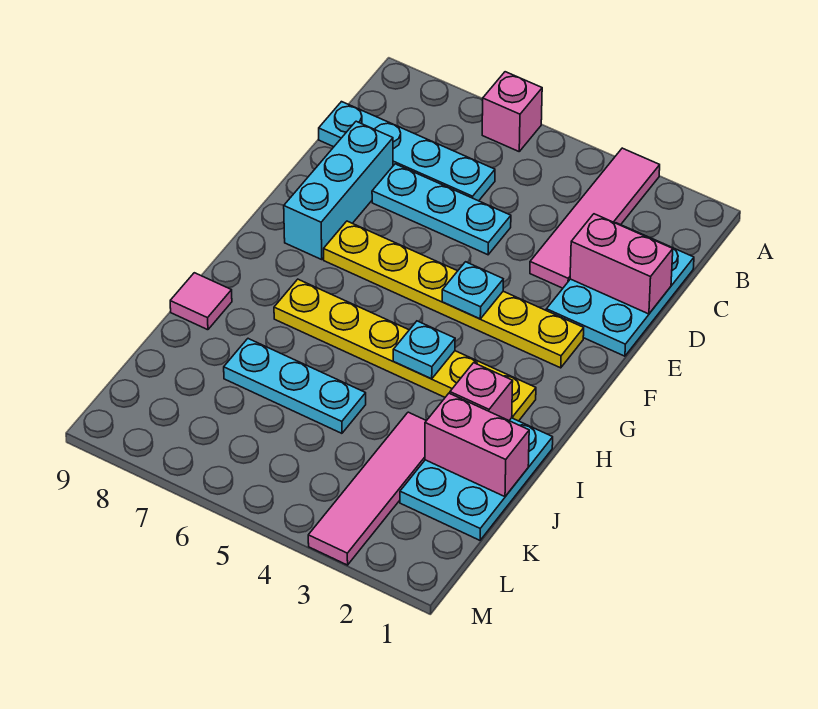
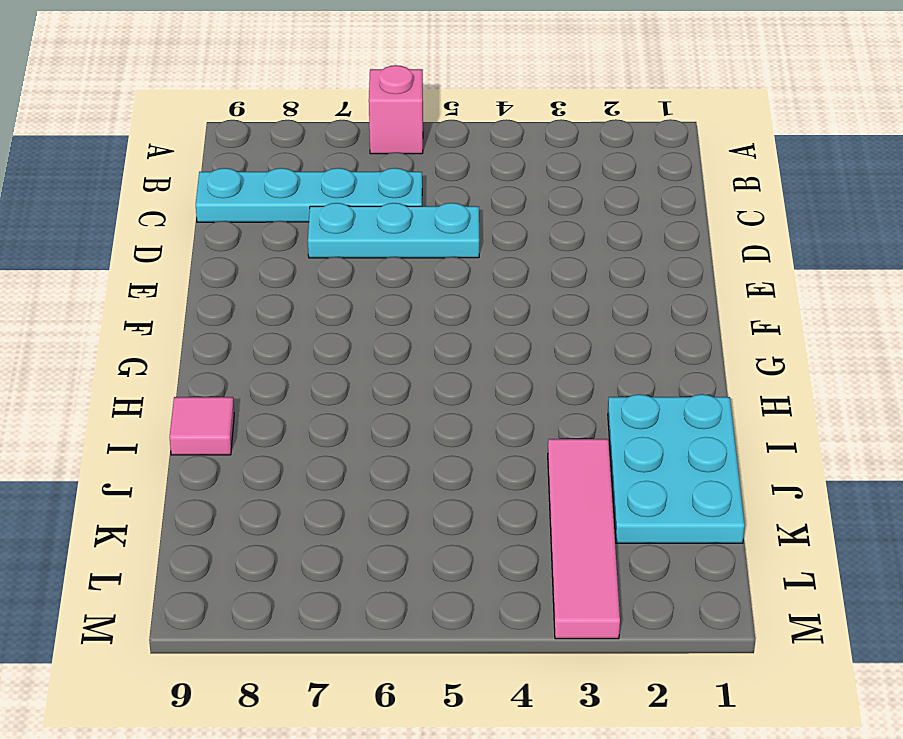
none -> pink 1x4 tile [530,148,660,288]
none -> cyan 2x3 plate [546,223,694,356]
none -> cyan 1x3 brick [284,121,393,259]

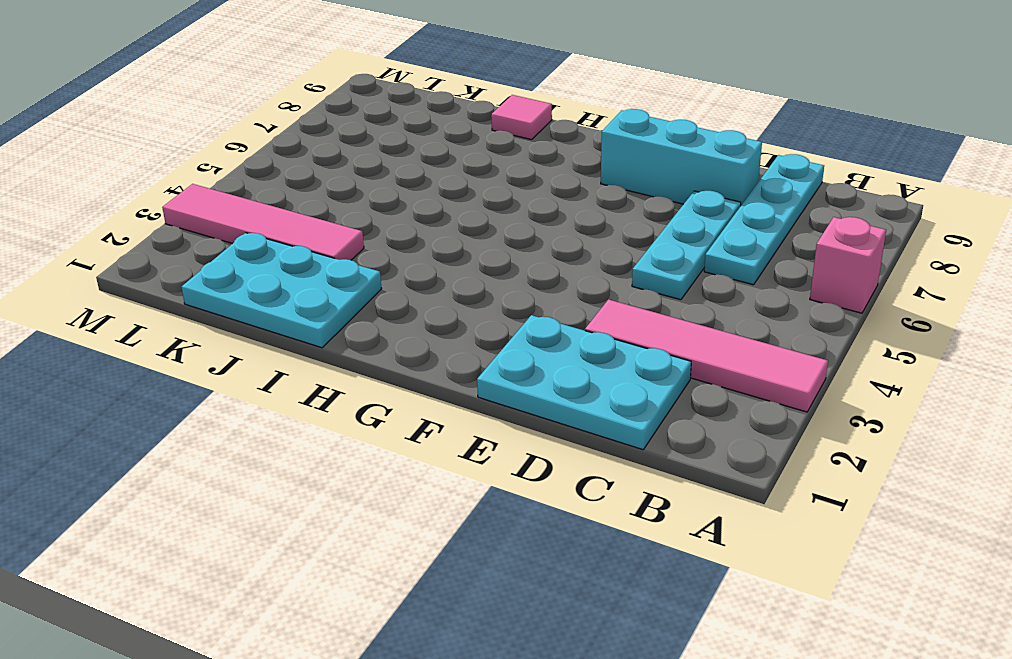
none -> yellow 1x6 plate [324,221,584,368]
none -> yellow 1x6 plate [274,279,536,421]
none -> cyan 1x3 plate [224,339,366,433]

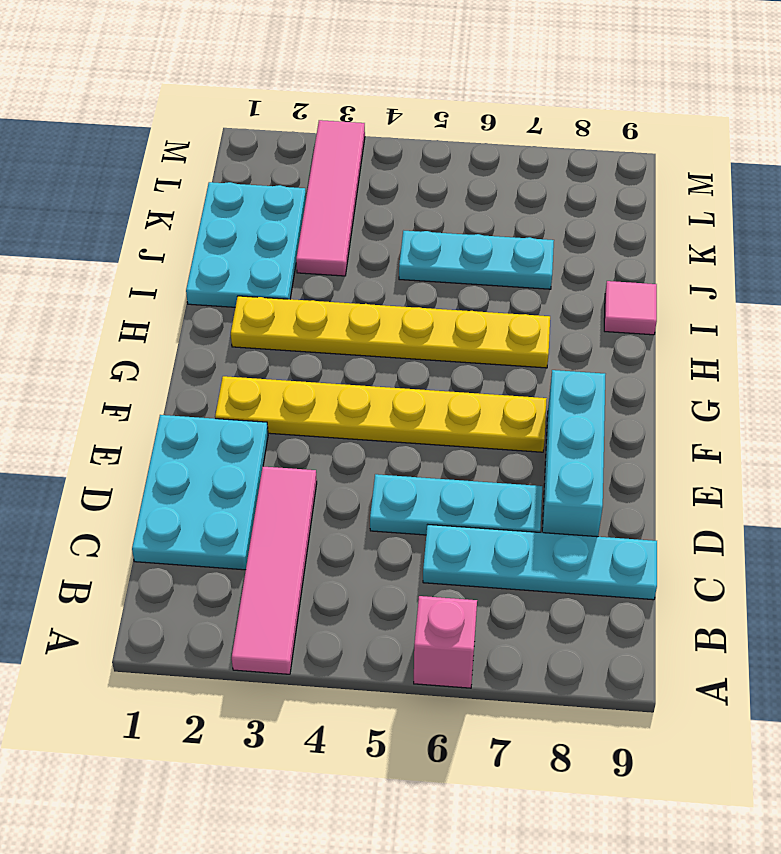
none -> pink 1x2 brick [570,214,673,314]
none -> cyan 1x1 plate [442,262,503,319]
none -> cyan 1x1 plate [393,321,455,379]

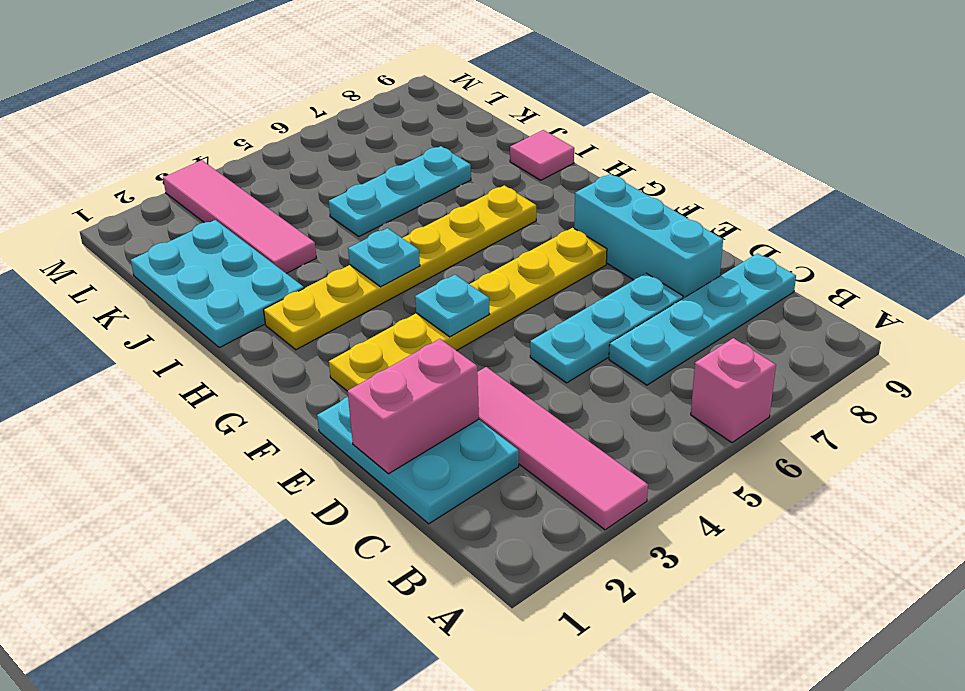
none -> pink 1x1 brick [450,363,513,421]
none -> pink 1x2 brick [425,393,529,497]

